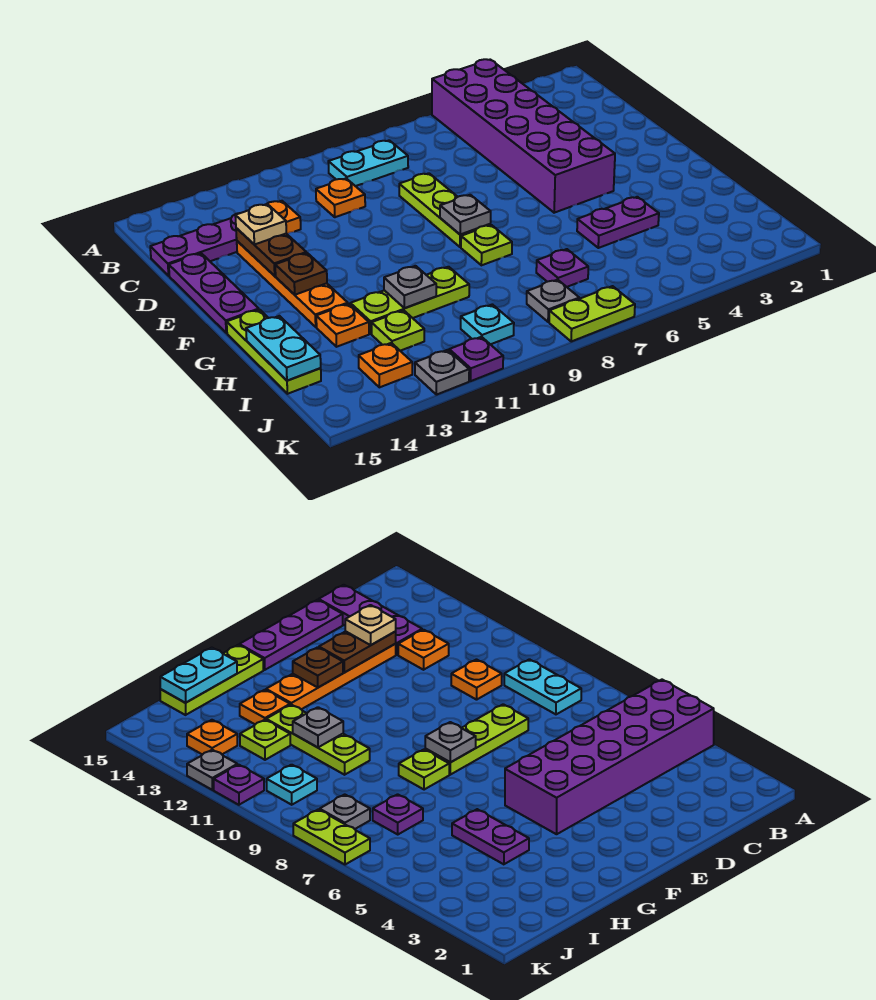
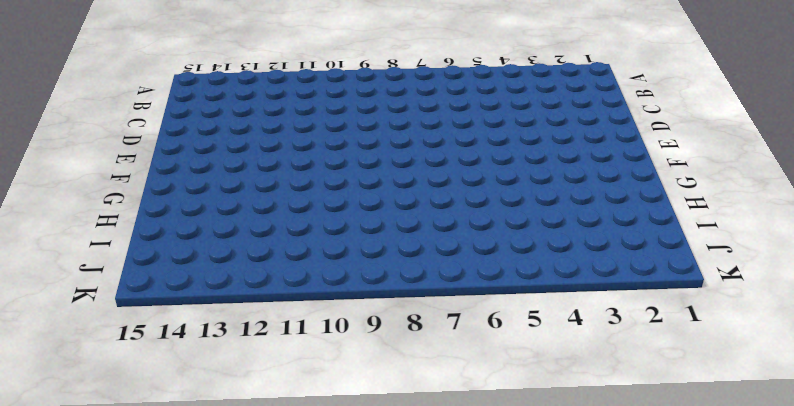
none -> purple 2x6 brick [432,59,615,213]
none -> cyan 1x2 plate [328,140,408,186]
none -> orange 1x1 plate [316,178,365,217]

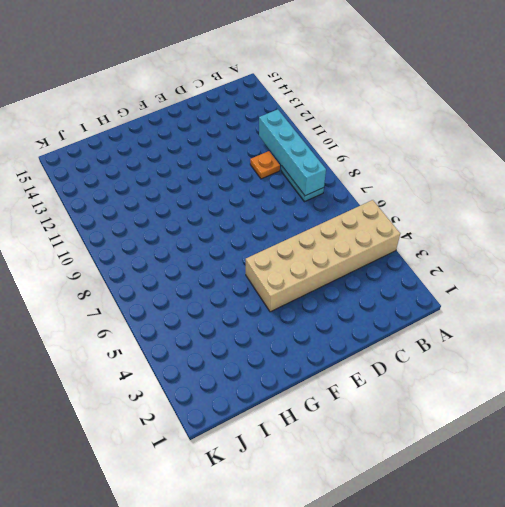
tan 2x6 brick [246,200,400,312] -> purple 2x6 brick [432,59,615,213]
cyan 1x4 brick [259,109,326,196] -> none
none -> orange 1x1 plate [267,201,301,234]
none -> purple 1x3 plate [150,213,239,276]
none -> lime 1x3 plate [399,173,490,247]

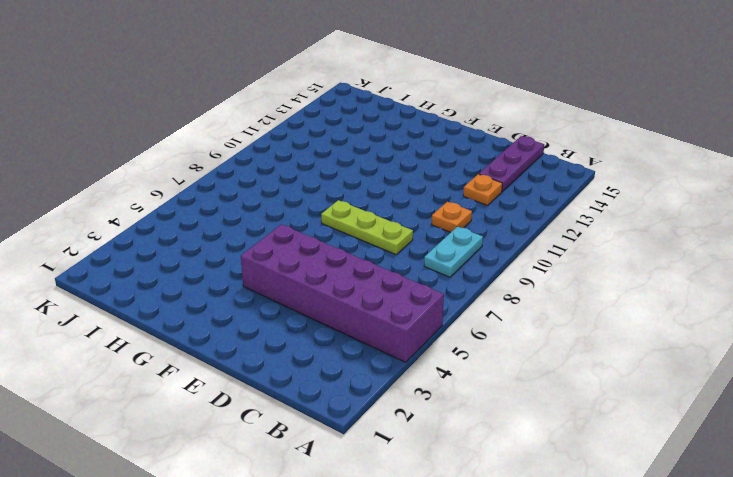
none -> orange 1x4 plate [237,241,348,327]
none -> purple 1x3 plate [169,253,259,333]
none -> lime 1x1 plate [461,225,512,265]

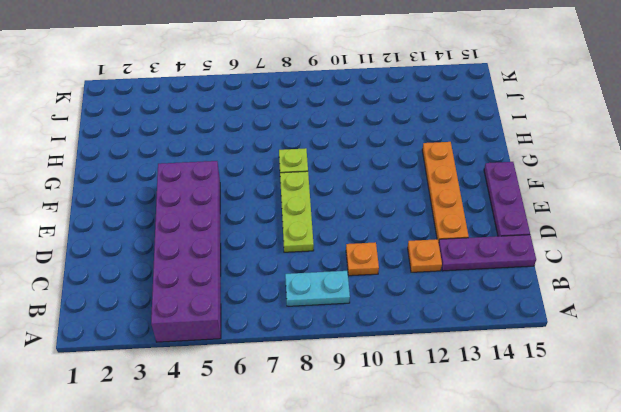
none -> lime 1x3 plate [227,310,321,394]
none -> purple 1x2 plate [577,197,659,248]
none -> lime 1x3 plate [350,267,469,334]

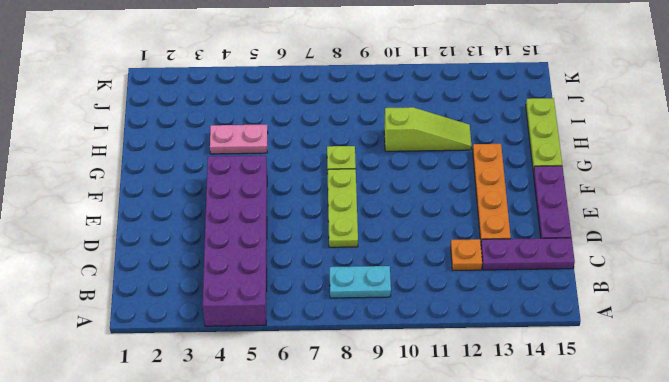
pink 1x2 plate [210,125,268,154] -> purple 1x2 plate [577,197,659,248]
lime 1x3 slope [384,107,471,151] -> lime 1x3 plate [350,267,469,334]
none -> orange 1x1 plate [316,178,365,217]
none -> orange 1x1 plate [316,304,369,347]
none -> purple 1x1 plate [536,249,588,287]

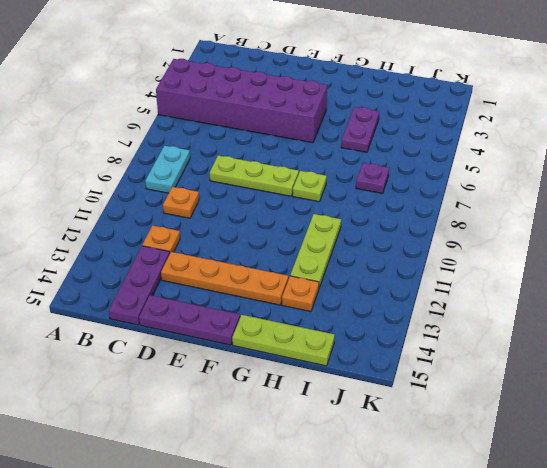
none -> lime 1x1 plate [372,310,424,351]
none -> grey 1x1 plate [527,280,579,322]
none -> cyan 1x1 plate [461,304,514,344]

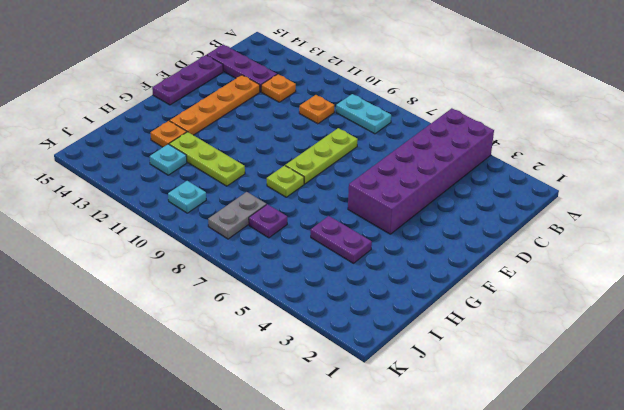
grey 1x2 plate [208,192,266,239] -> grey 1x1 plate [527,280,579,322]
cyan 1x1 plate [150,144,187,175] -> lime 1x1 plate [372,310,424,351]
none -> lime 1x3 plate [227,310,321,394]
none -> orange 1x1 plate [359,343,412,387]
none -> lime 1x2 plate [549,286,635,342]

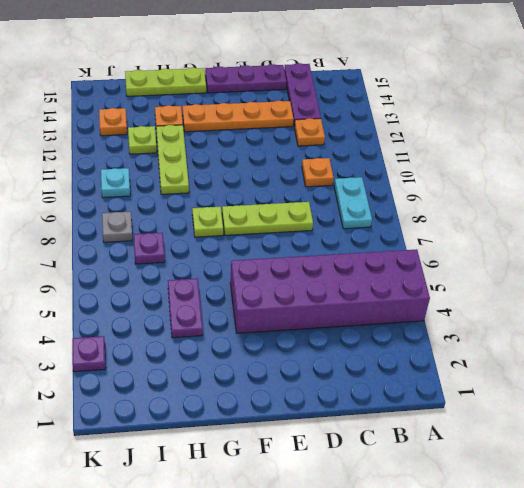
purple 1x1 plate [72,336,106,372] -> purple 1x1 plate moved to [449,337,503,381]
none -> lime 1x2 plate [549,286,635,342]
none -> grey 1x1 plate [415,350,469,395]
none -> brown 1x2 plate [236,228,306,276]

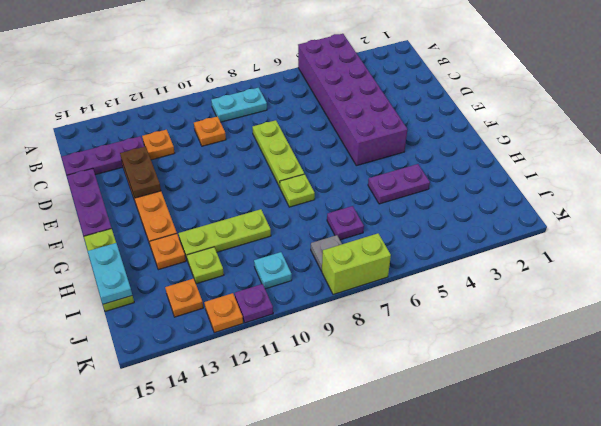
lime 1x2 brick [322,233,391,295] -> lime 1x2 plate [549,286,635,342]
orange 1x1 plate [204,293,243,333] -> grey 1x1 plate [415,350,469,395]
none -> grey 1x1 plate [440,195,491,235]
none -> brown 1x1 plate [275,253,327,295]
none -> grey 1x1 plate [384,266,436,308]

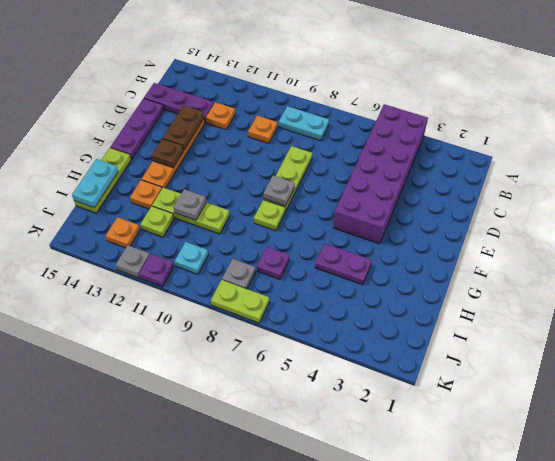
none -> tan 1x1 plate [235,204,286,245]

